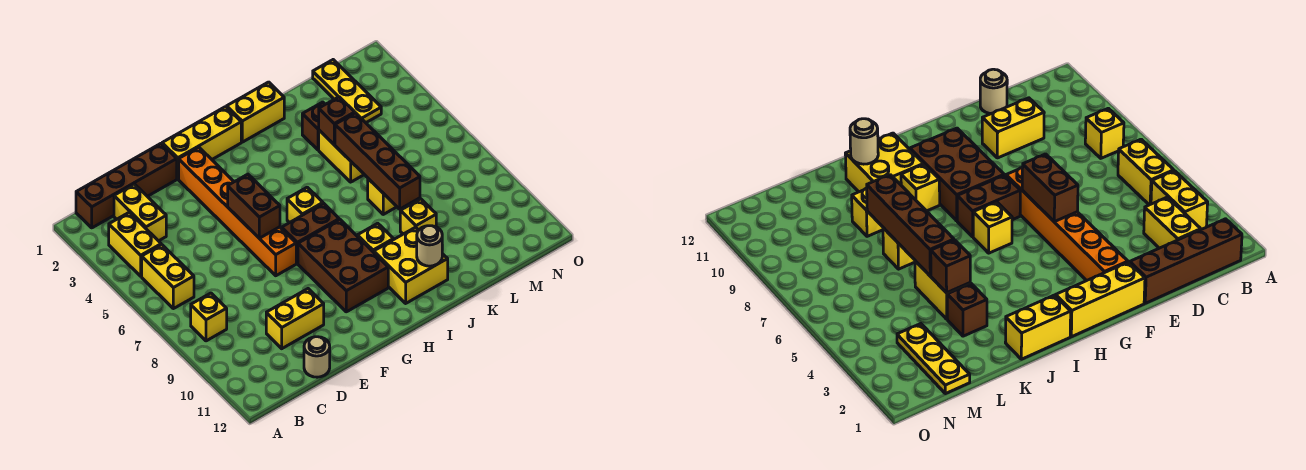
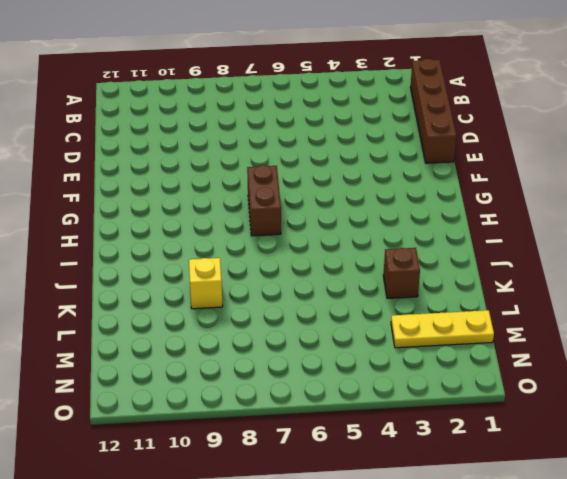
none -> yellow 1x2 brick [109,212,161,276]
none -> yellow 1x2 brick [142,245,194,309]
none -> yellow 1x1 brick [191,293,227,341]

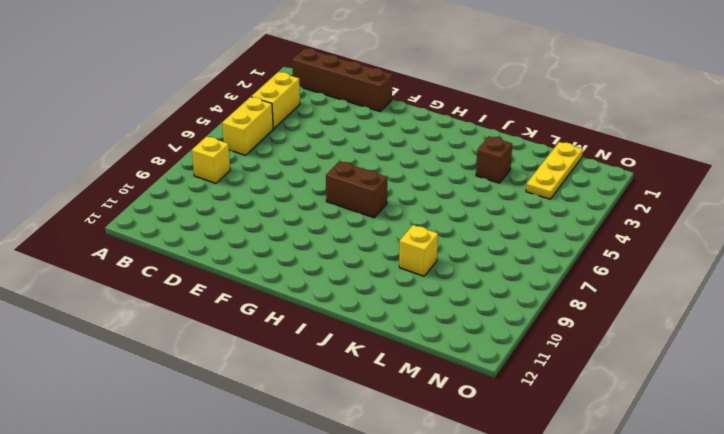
none -> yellow 1x2 brick [114,184,166,241]
none -> yellow 1x2 brick [266,289,324,349]
none -> tan 1x1 round brick [304,337,330,377]

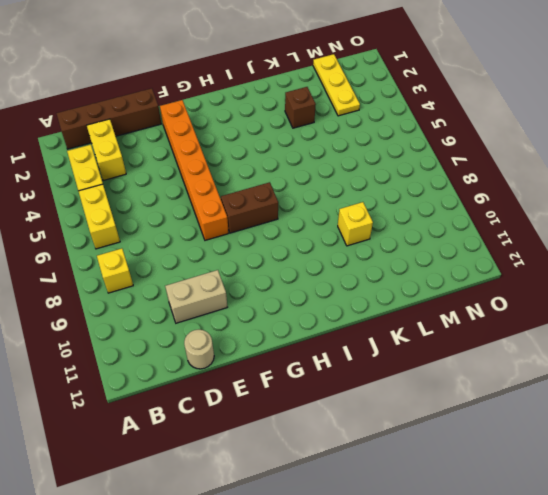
tan 1x2 brick [165,270,227,323] -> yellow 1x2 brick [266,289,324,349]
none -> yellow 1x3 brick [162,107,241,179]
none -> brown 2x3 brick [298,220,388,312]
none -> yellow 1x1 brick [287,187,323,223]

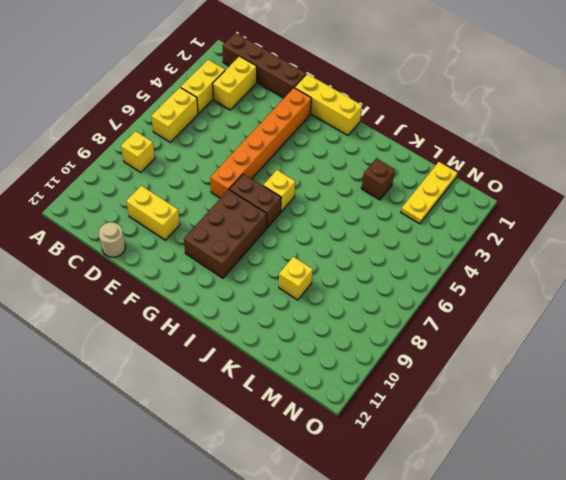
none -> yellow 1x2 brick [227,82,284,142]
none -> yellow 1x1 brick [357,223,393,252]
none -> yellow 2x2 brick [374,227,448,303]

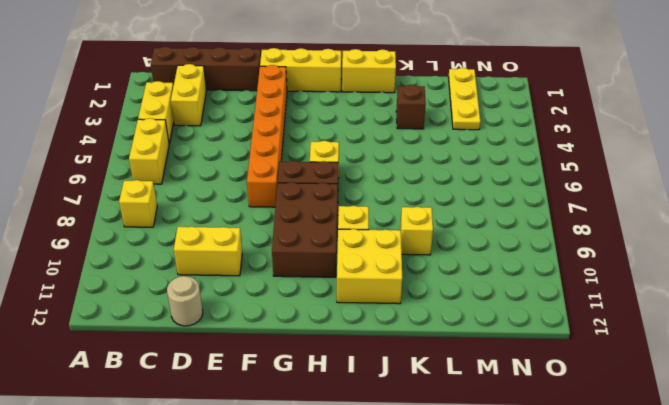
none -> yellow 1x2 brick [319,130,364,182]
none -> yellow 1x1 brick [368,179,397,214]
none -> brown 1x2 brick [228,174,280,238]

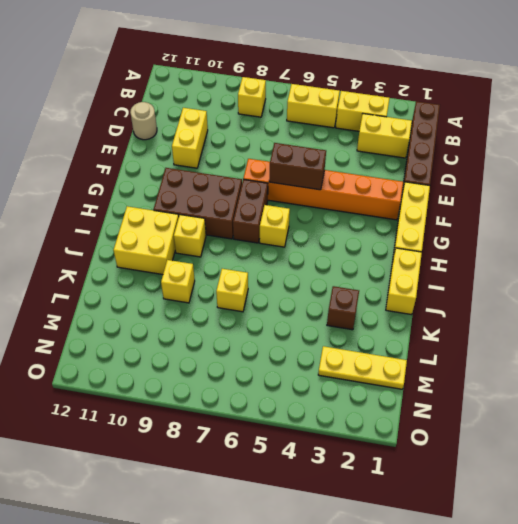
none -> yellow 1x2 brick [319,130,364,182]
none -> tan 1x1 round brick [417,226,442,266]
none -> brown 1x1 brick [319,97,355,145]

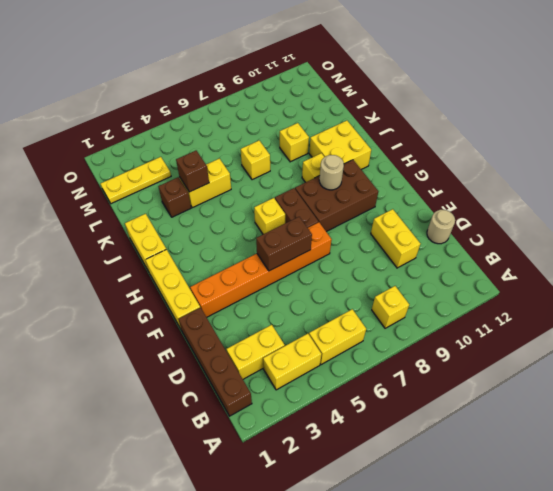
tan 1x1 round brick [319,155,344,190] -> tan 1x1 round brick moved to [417,226,442,266]
none -> brown 1x4 brick [335,113,420,209]

